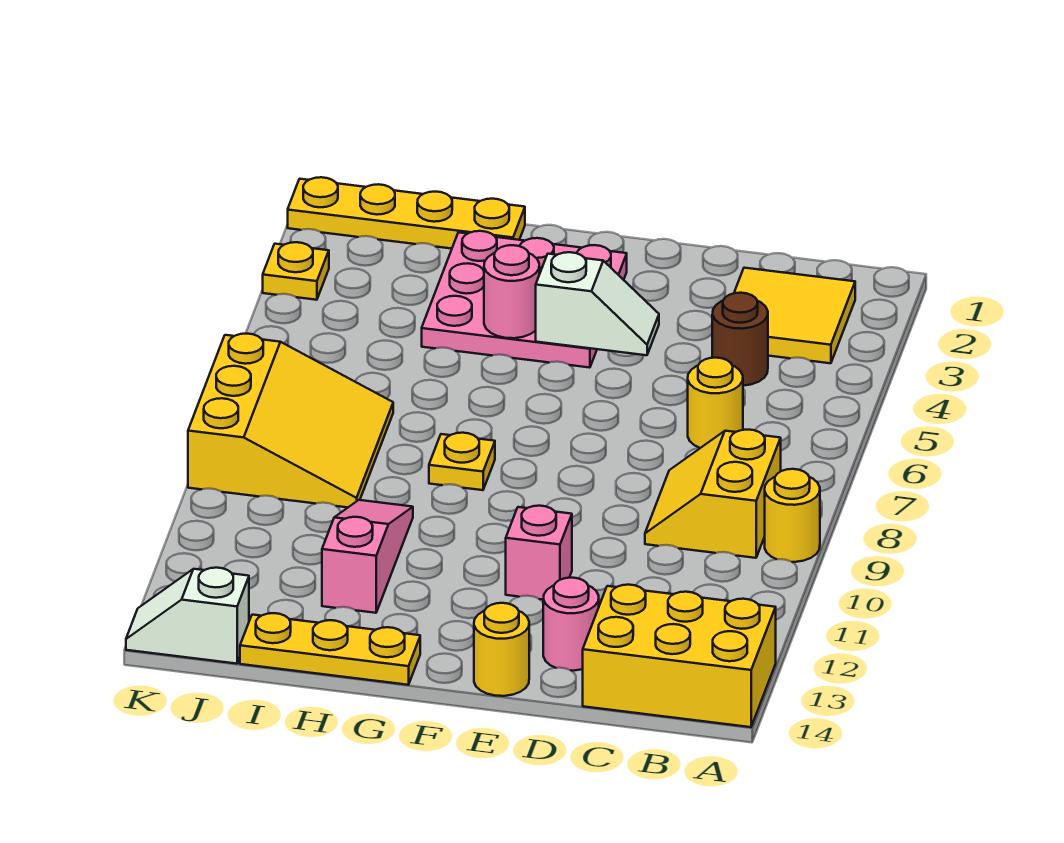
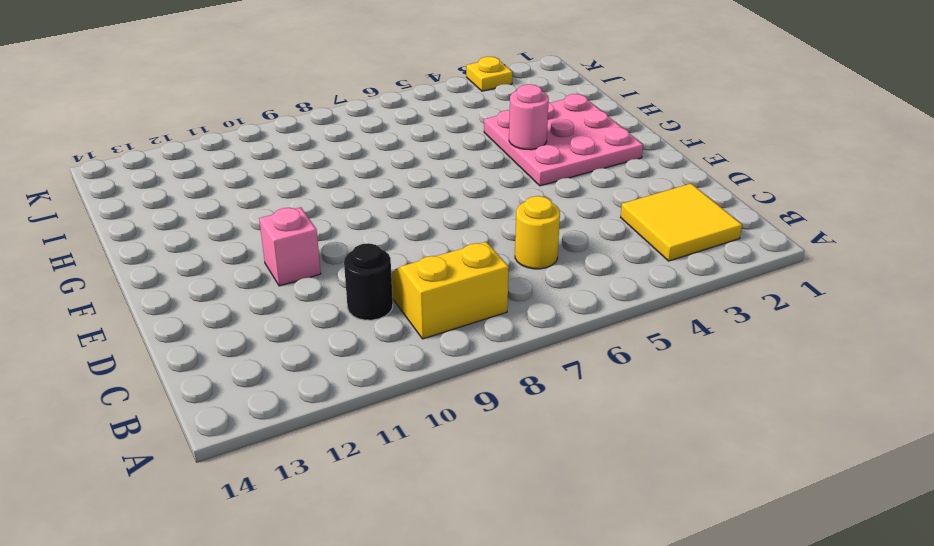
black 1x1 round brick [344,243,393,320] -> none
none -> yellow 1x1 round brick [765,469,820,562]
none -> yellow 2x3 brick [583,585,776,727]
none -> brown 1x1 round brick [712,293,768,386]

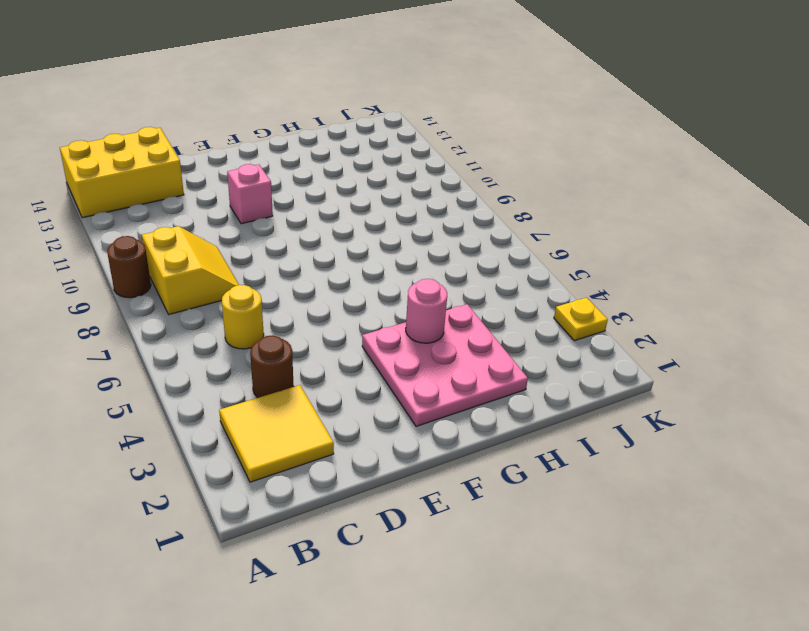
brown 1x1 round brick [107,236,151,298] -> yellow 1x1 round brick [765,469,820,562]
none -> pink 1x1 round brick [543,578,599,671]
none -> yellow 1x1 round brick [474,603,529,696]
none -> yellow 1x1 plate [429,433,495,490]

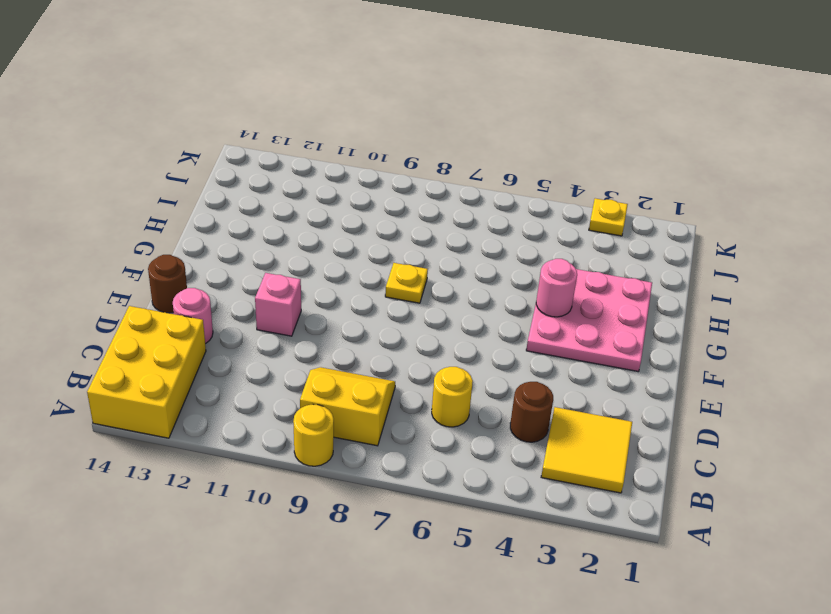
brown 1x1 round brick [148,255,187,313] -> yellow 1x1 round brick [474,603,529,696]
none -> yellow 1x3 plate [240,613,420,685]
none -> yellow 1x4 plate [288,177,525,249]
none -> pink 1x3 slope [322,500,413,613]

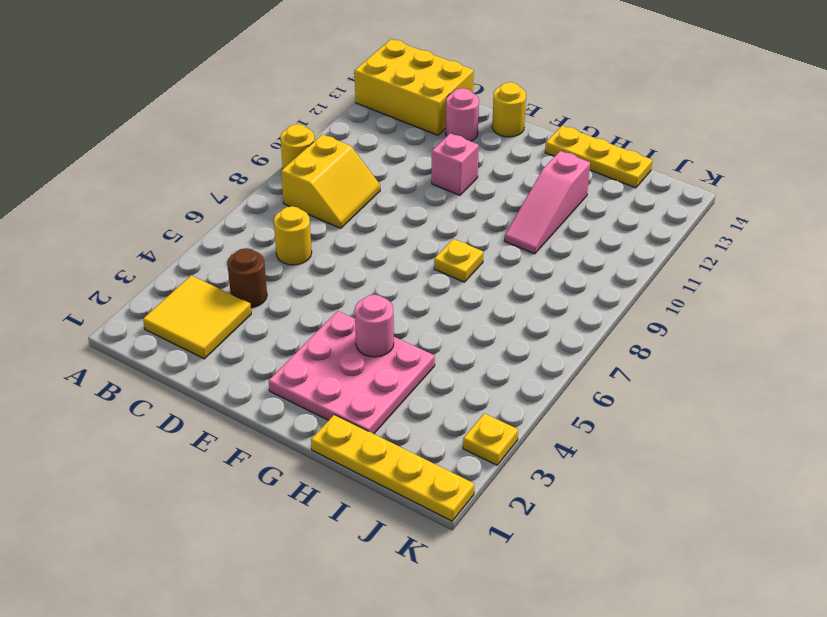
none -> yellow 3x3 slope [188,334,393,507]
none -> white 1x2 slope [126,568,249,664]
none -> white 1x2 slope [536,252,659,355]

